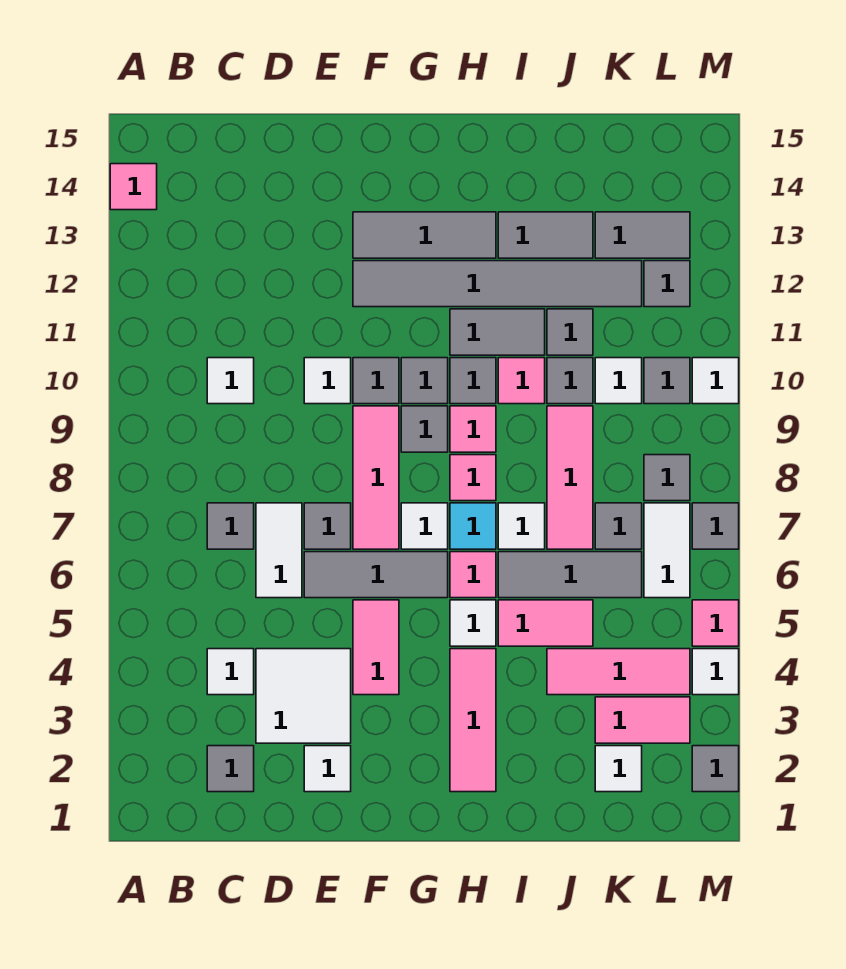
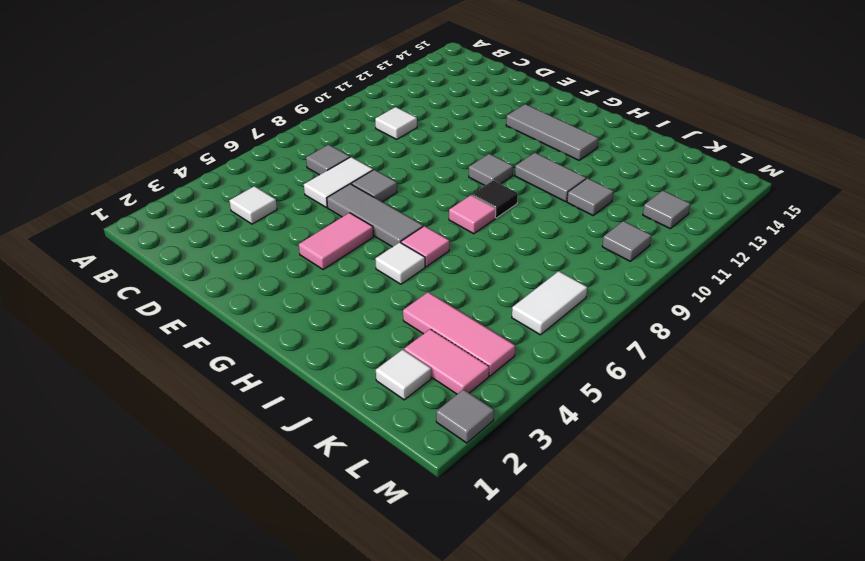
black 1x1 tile [472,181,518,218] -> pink 1x1 tile [450,406,496,452]
none -> pink 1x1 tile [110,164,157,210]
none -> grey 1x1 tile [207,746,254,792]
none -> white 2x2 tile [256,649,351,743]
none -> white 1x1 tile [304,746,351,792]

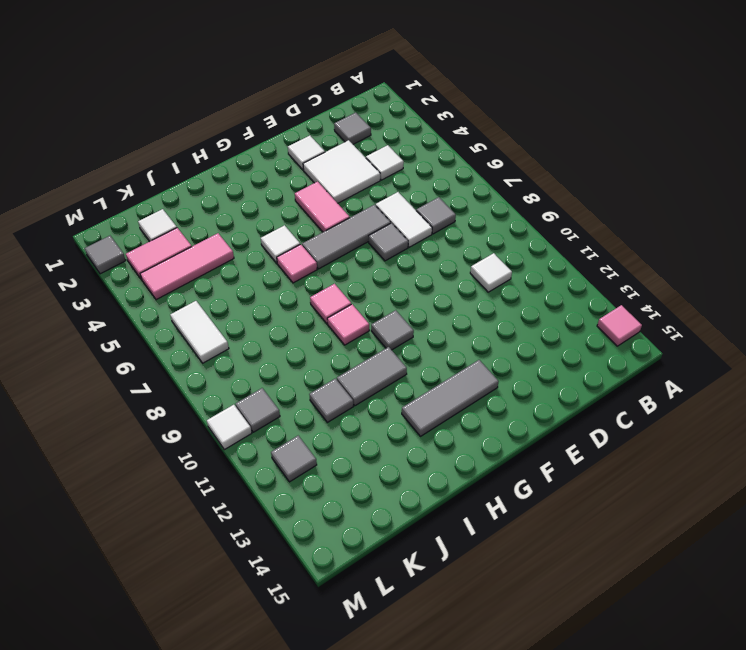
none -> white 1x1 tile [304,358,351,404]
none -> pink 1x3 tile [353,406,399,549]
none -> grey 1x1 tile [353,358,399,404]
none -> grey 1x6 tile [353,261,642,307]

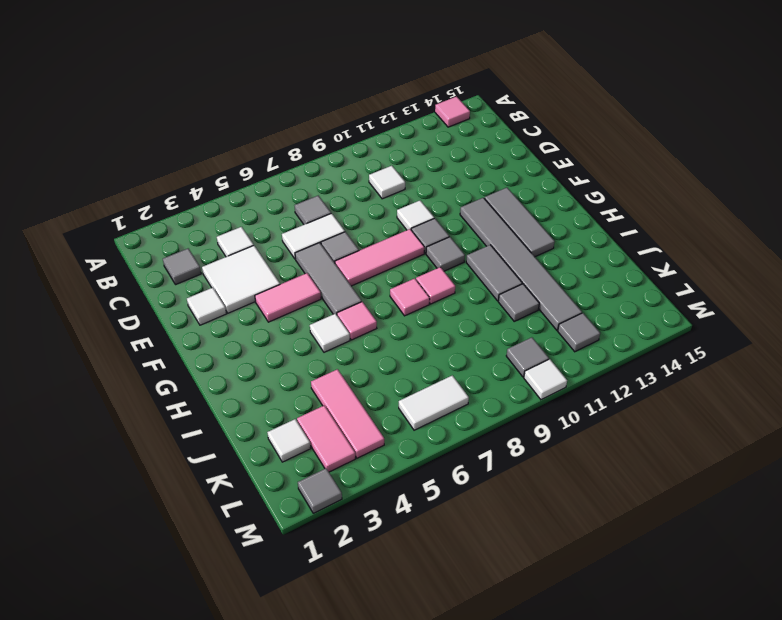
none -> white 1x1 tile [401,503,448,549]
none -> grey 1x1 tile [401,406,448,452]
none -> pink 1x3 tile [450,649,496,792]
none -> cyan 1x1 tile [450,503,496,549]

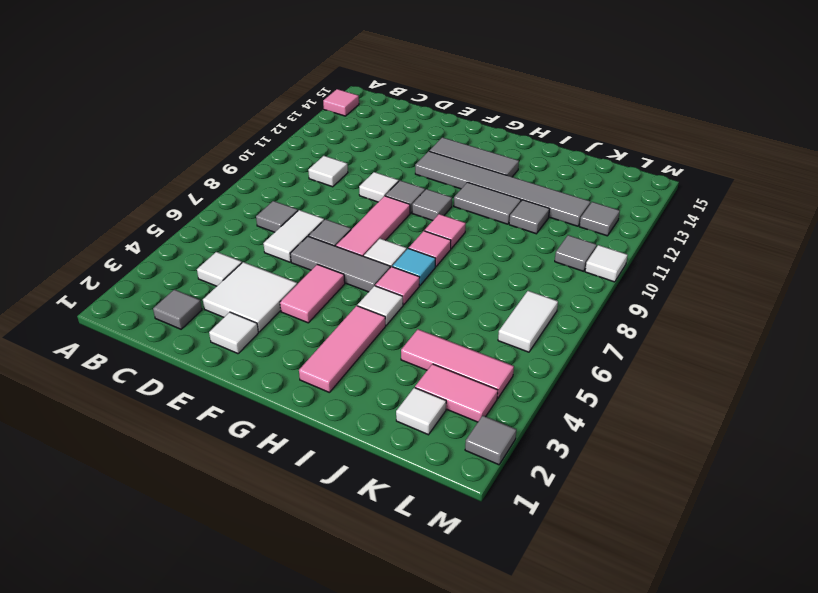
none -> grey 1x1 tile [401,406,448,452]
none -> grey 1x1 tile [450,358,496,404]
none -> pink 1x2 tile [498,600,593,646]
none -> grey 1x3 tile [498,552,642,598]

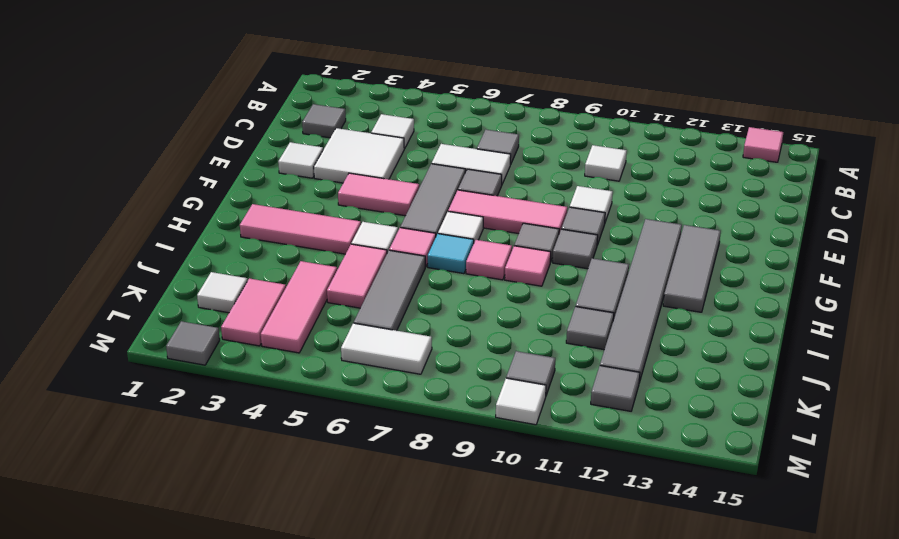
none -> grey 1x1 tile [450,358,496,404]
none -> white 1x1 tile [498,503,545,549]
none -> pink 1x1 tile [498,358,545,404]
none -> grey 1x2 tile [498,212,593,258]

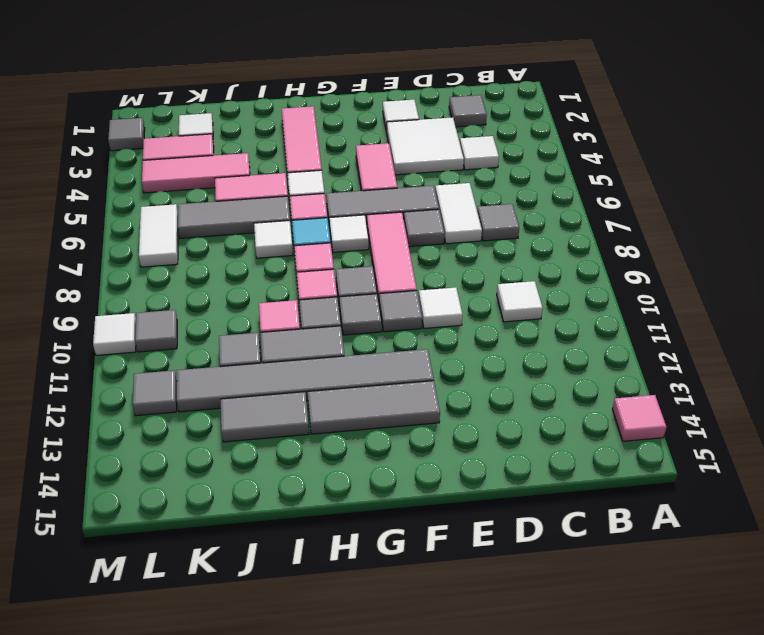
none -> pink 1x3 tile [547,406,593,549]
none -> grey 1x1 tile [547,358,593,404]
none -> grey 1x1 tile [595,503,642,549]
none -> white 1x1 tile [595,358,642,404]

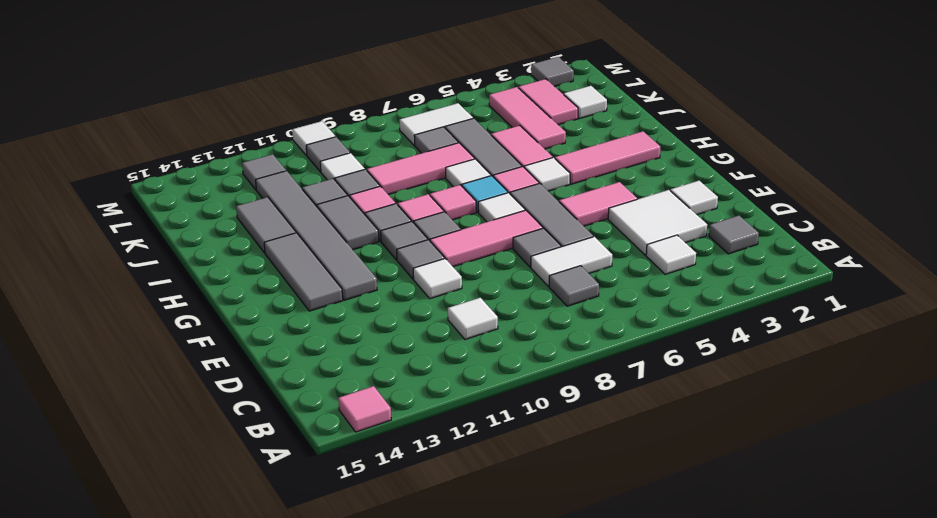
none -> grey 1x2 tile [595,212,690,258]
none -> grey 1x1 tile [644,455,690,501]
none -> white 1x1 tile [692,649,739,695]
none -> pink 1x1 tile [692,600,739,646]

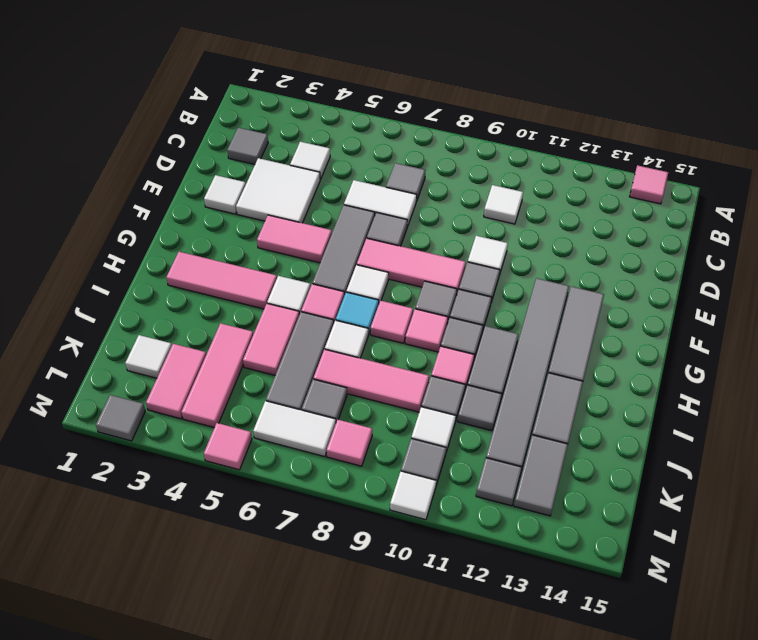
pink 1x1 tile [327,420,372,466] -> grey 1x1 tile [644,455,690,501]
none -> white 1x1 tile [692,649,739,695]
none -> grey 1x1 tile [692,503,739,549]

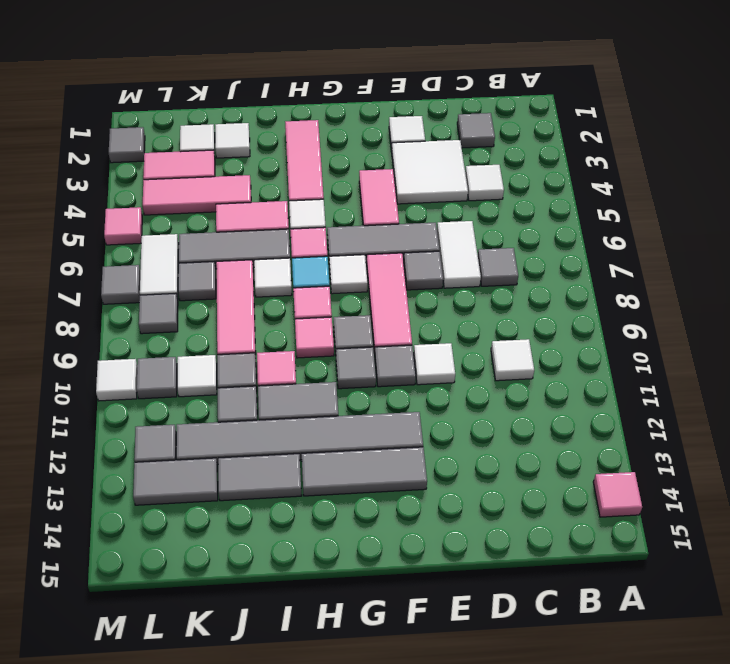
white 1x1 tile [215,123,250,158] -> white 1x1 tile moved to [692,649,739,695]
none -> grey 1x1 tile [450,358,496,404]

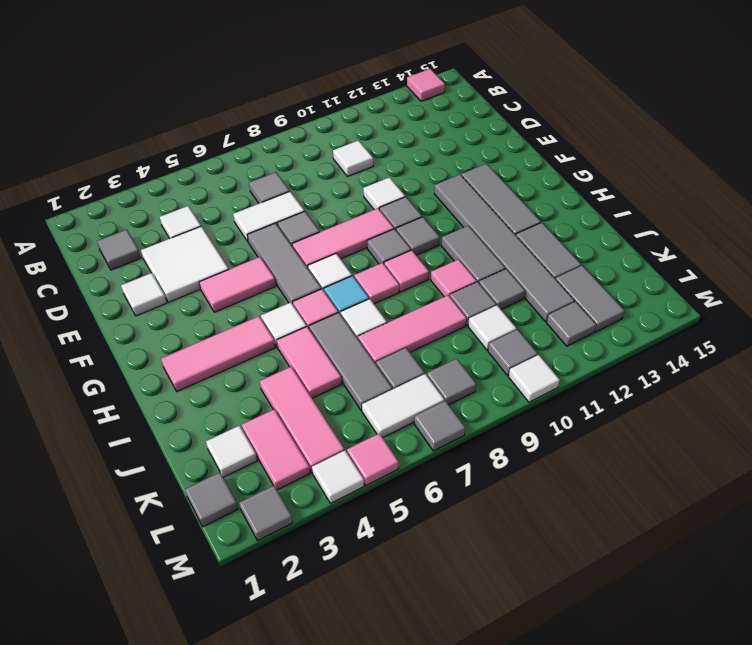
grey 1x1 tile [185,472,238,527] -> grey 1x1 tile moved to [450,358,496,404]

